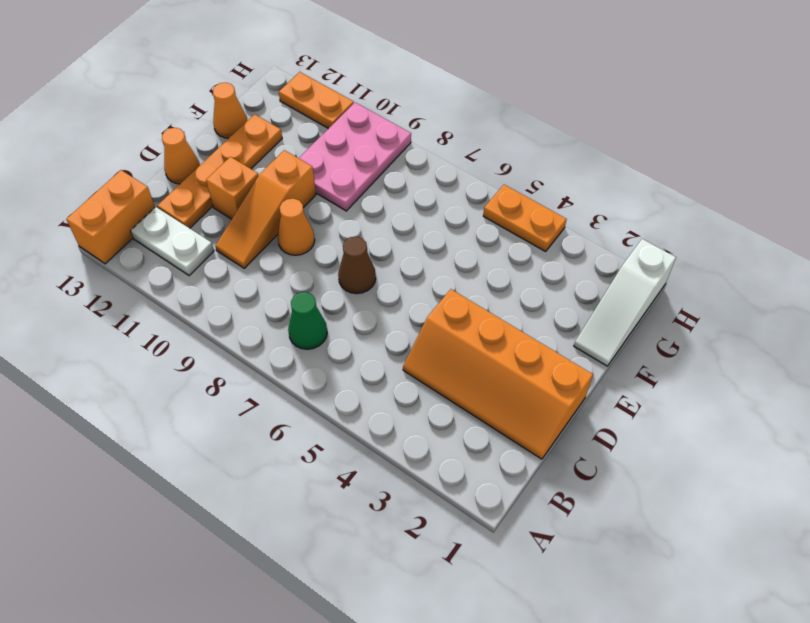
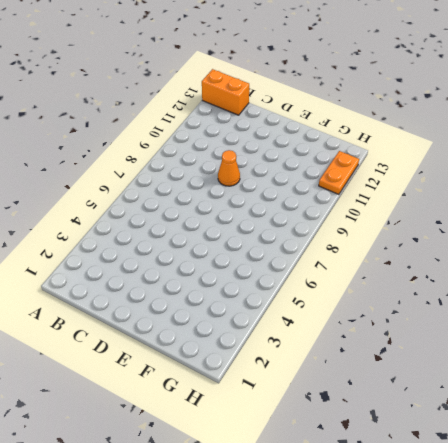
none -> green 1x1 cone [288,292,327,349]
none -> white 1x2 plate [131,207,214,276]
none -> orange 2x4 slope [403,289,593,459]

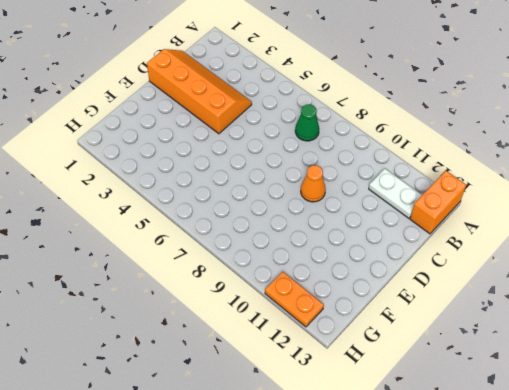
none -> orange 1x3 slope [215,150,316,268]
none -> orange 1x4 plate [157,114,282,228]
none -> brown 1x1 cone [338,236,376,294]

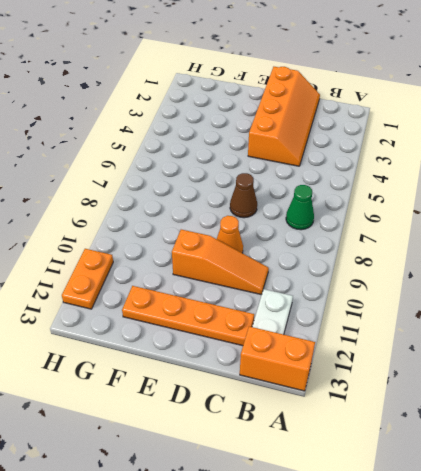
none -> orange 1x1 brick [206,157,259,219]
none -> orange 1x1 cone [162,128,200,184]
none -> white 1x3 slope [574,239,676,366]

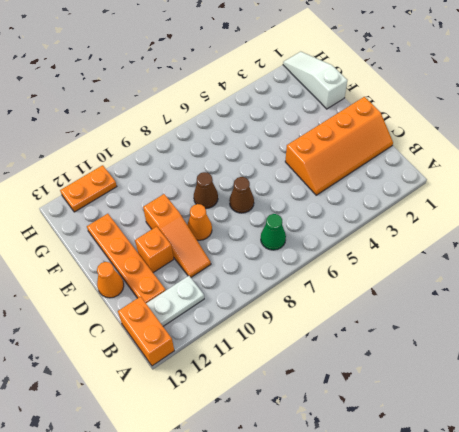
brown 1x1 cone [194,172,218,209] -> none
white 1x3 slope [283,52,347,109] -> white 1x3 slope turned to [574,239,676,366]
none -> pink 2x3 plate [299,103,411,211]
none -> orange 1x1 cone [213,82,247,138]
none -> orange 1x2 plate [483,185,567,251]

